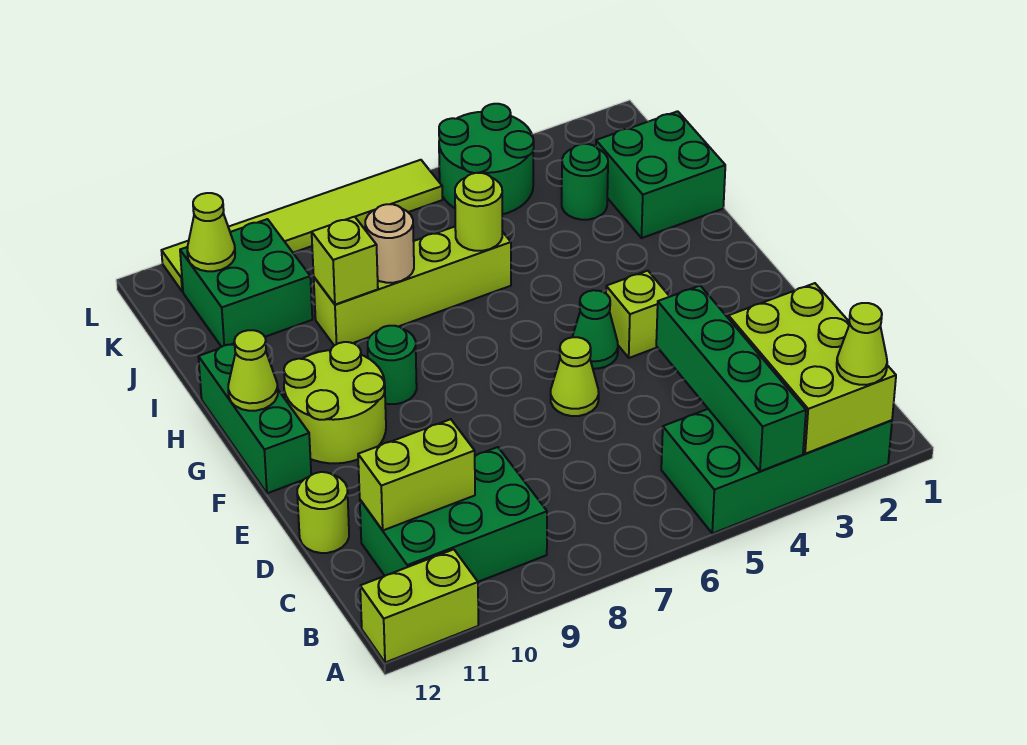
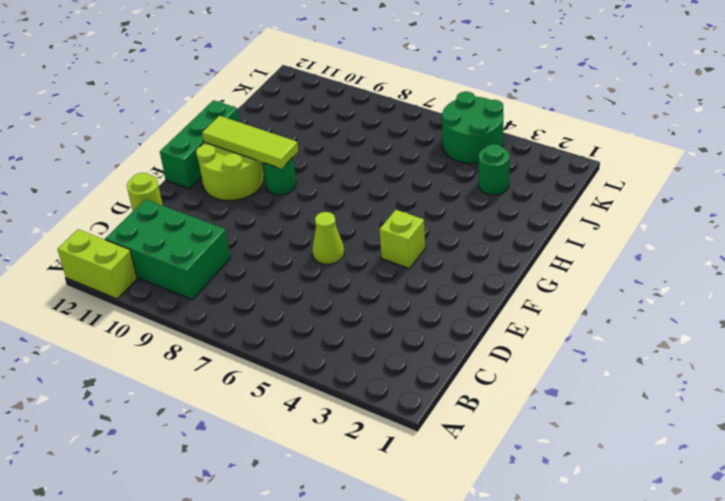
lime 1x3 tile [202,116,298,169] -> none
none -> green 2x4 brick [661,409,892,533]
none -> green 1x1 cone [572,290,618,369]
none -> green 2x2 brick [596,111,725,238]

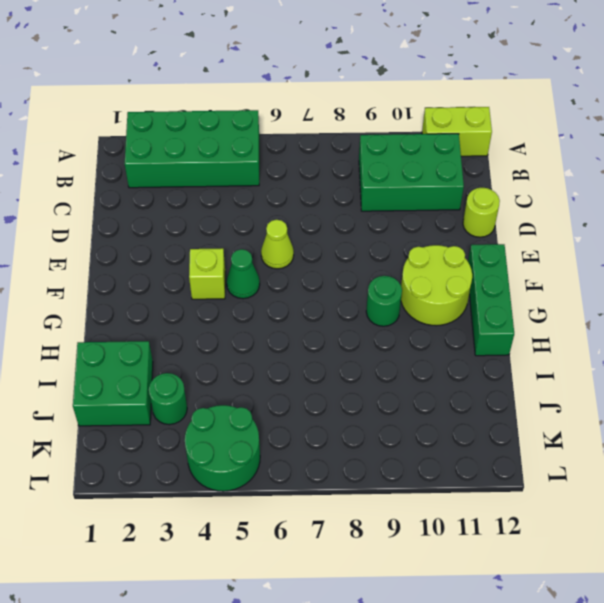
none -> lime 1x4 brick [314,227,511,345]
none -> green 2x2 brick [180,219,312,347]
none -> lime 1x6 tile [161,160,442,292]

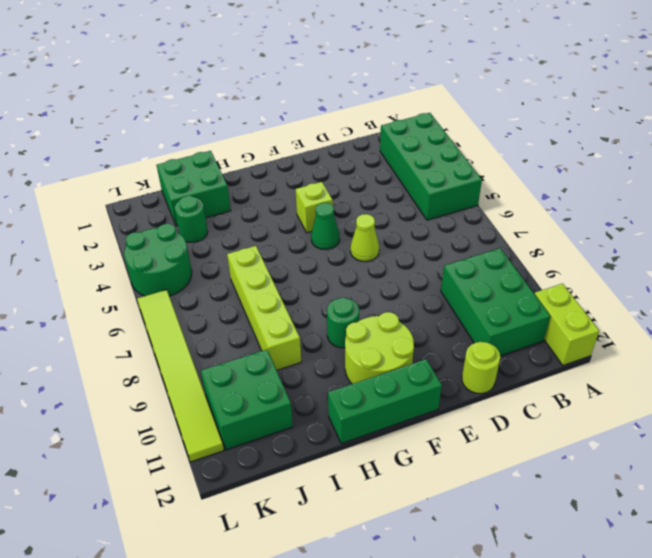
none -> lime 2x3 brick [728,283,896,454]
none -> green 1x4 brick [656,286,806,471]
none -> lime 1x2 brick [358,419,475,530]

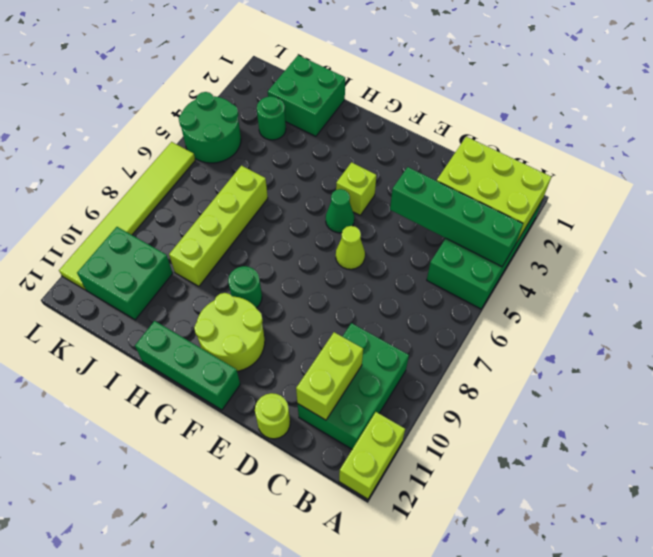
none -> lime 1x1 cone [228,330,278,411]
none -> lime 1x1 round brick [455,173,502,251]
none -> tan 1x1 round brick [365,204,414,283]

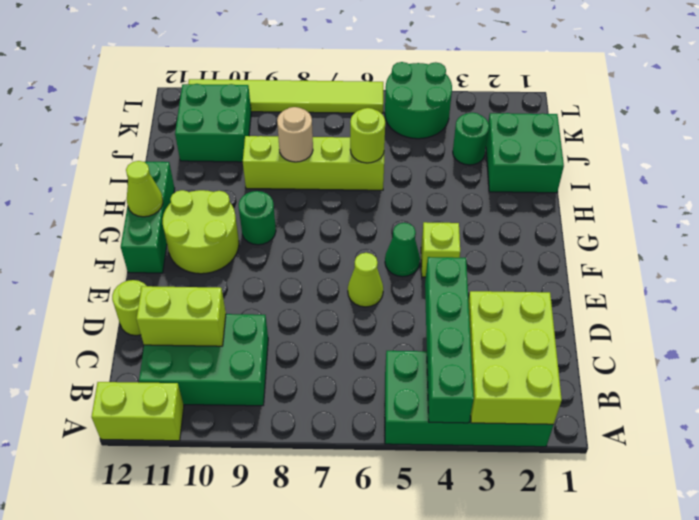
none -> lime 1x1 brick [312,217,378,305]
none -> lime 1x1 cone [187,193,235,271]
none -> lime 1x1 cone [837,303,887,385]

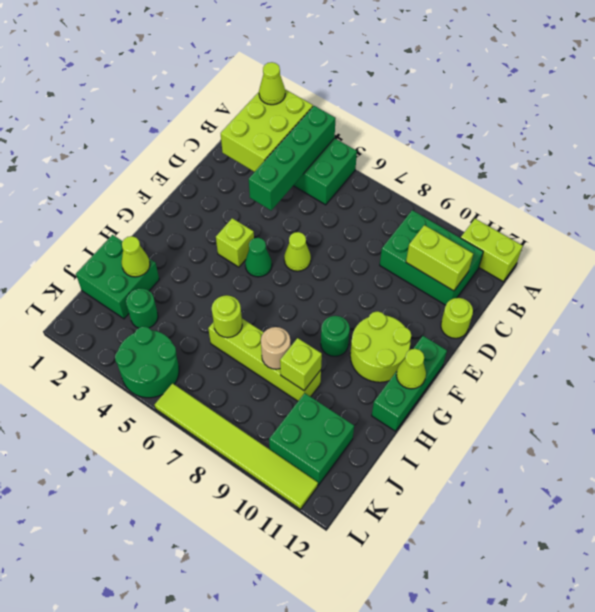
lime 1x1 cone [122,236,150,277] -> lime 1x1 cone moved to [187,193,235,271]

